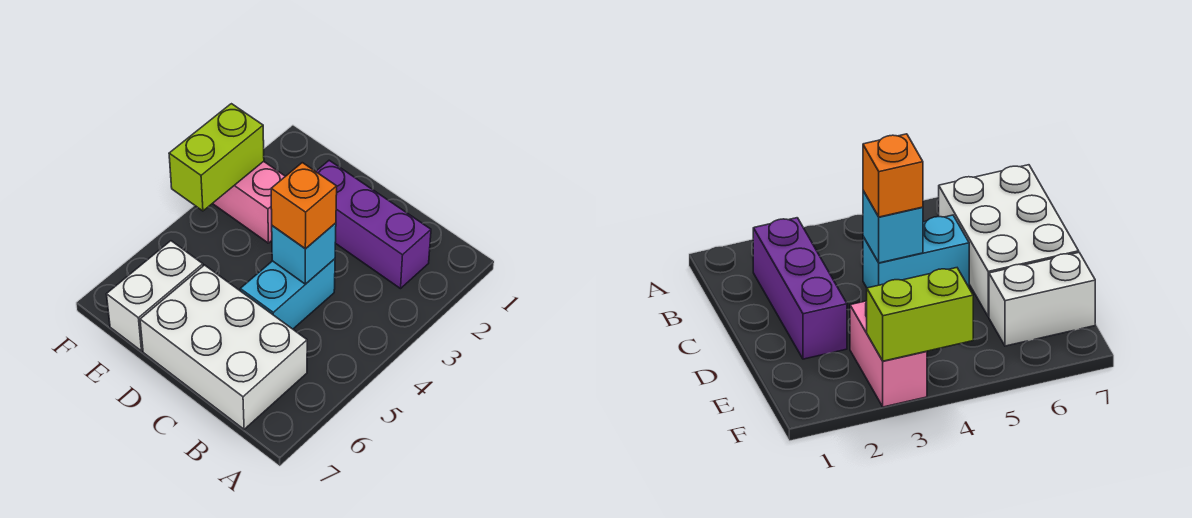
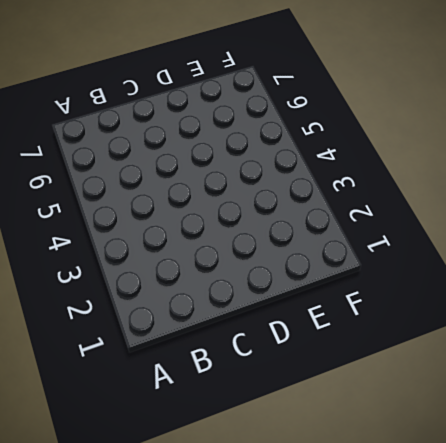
none -> purple 1x3 brick [316,160,431,289]
none -> white 2x3 brick [140,265,307,429]

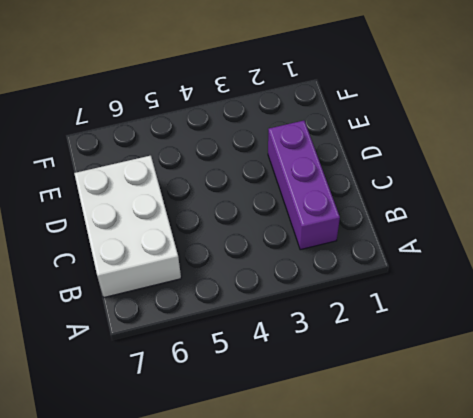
none -> cyan 1x2 brick [240,259,335,329]
none -> pink 1x2 brick [212,161,285,243]

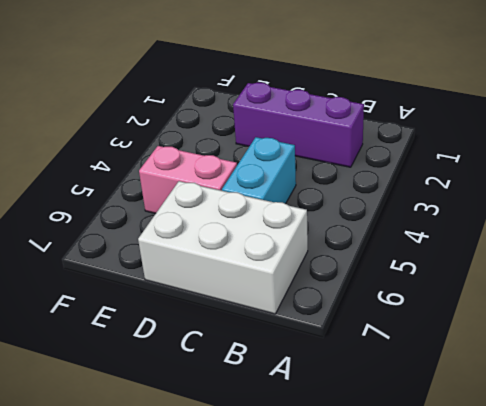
pink 1x2 brick [139,146,237,214] -> pink 1x2 brick moved to [212,161,285,243]
none -> white 1x2 brick [107,241,203,351]
none -> cyan 1x1 brick [272,223,336,284]

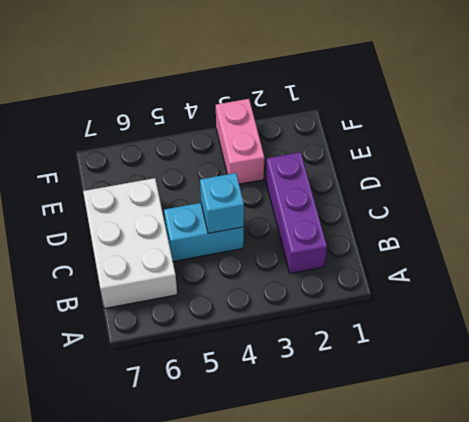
none -> white 1x2 brick [107,241,203,351]
none -> lime 1x2 brick [169,104,264,211]

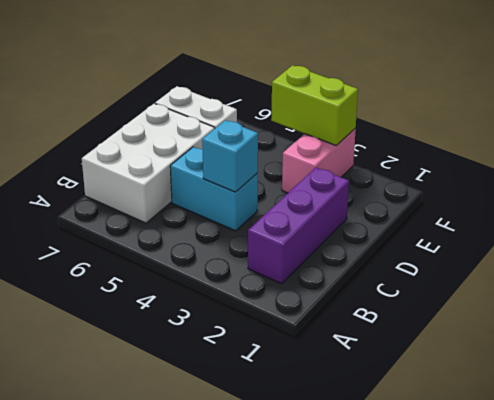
none -> orange 1x1 brick [271,163,337,249]

